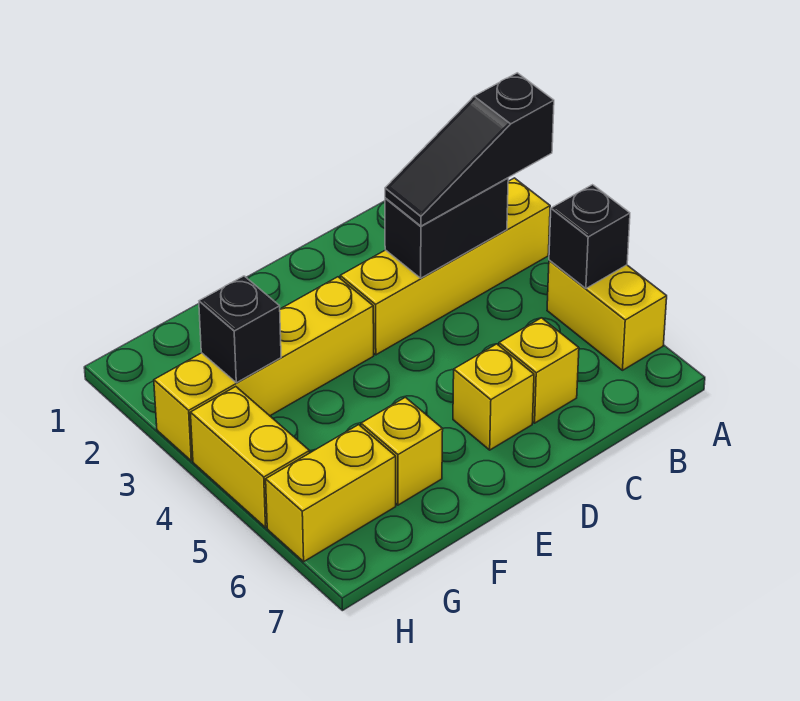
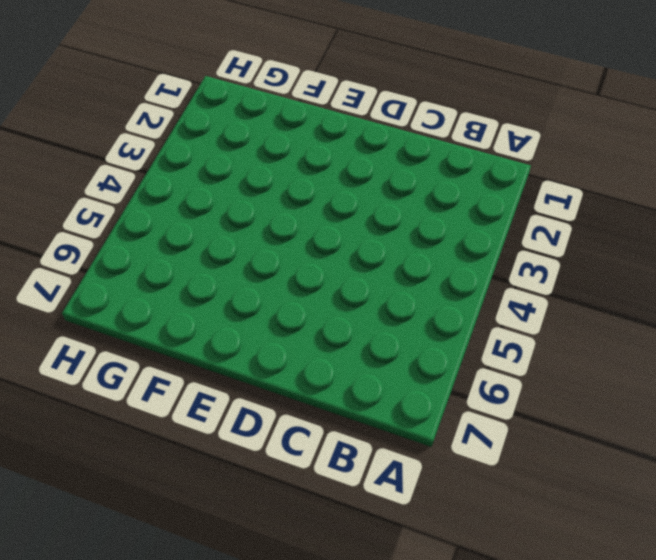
none -> yellow 1x4 brick [340,178,550,355]
none -> yellow 1x2 brick [547,260,667,370]
none -> yellow 1x1 brick [499,318,579,423]

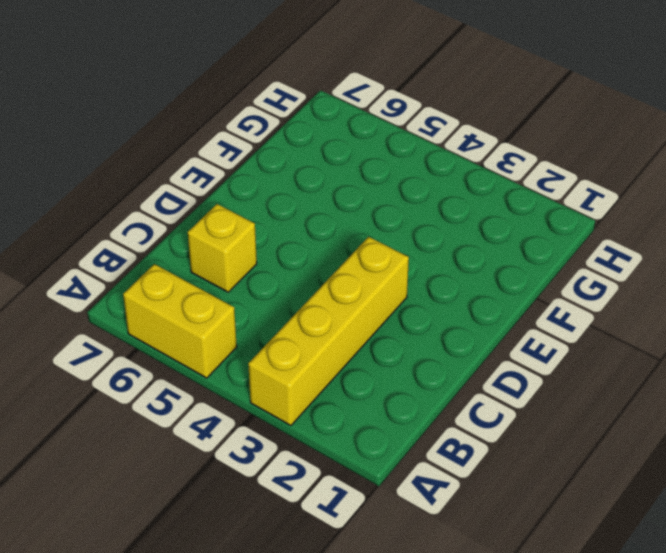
none -> yellow 1x1 brick [453,344,534,450]
none -> yellow 1x4 brick [154,277,374,461]
none -> yellow 1x1 brick [361,397,443,505]

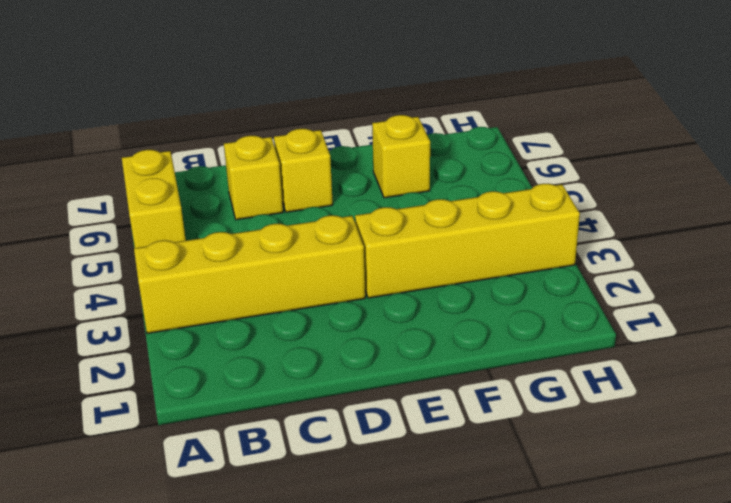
none -> yellow 1x2 brick [266,425,396,562]
none -> yellow 1x2 brick [190,387,310,527]
none -> black 1x1 brick [549,185,630,288]

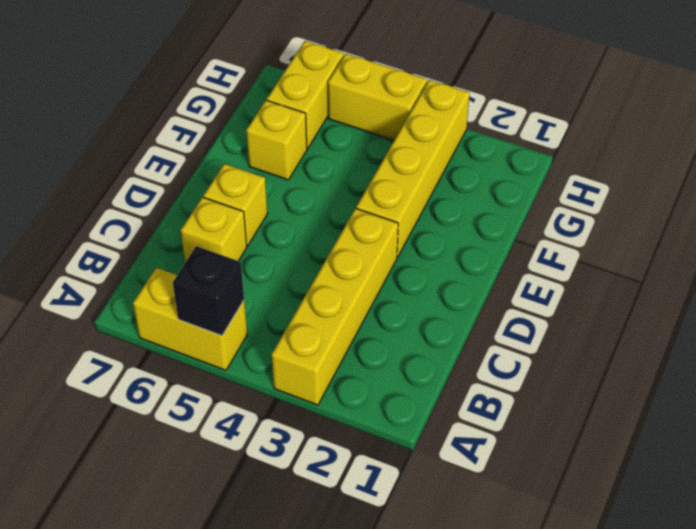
none -> black 1x2 brick [385,178,508,278]
none -> black 1x1 brick [199,276,281,383]
none -> black 1x3 slope [385,73,554,226]

